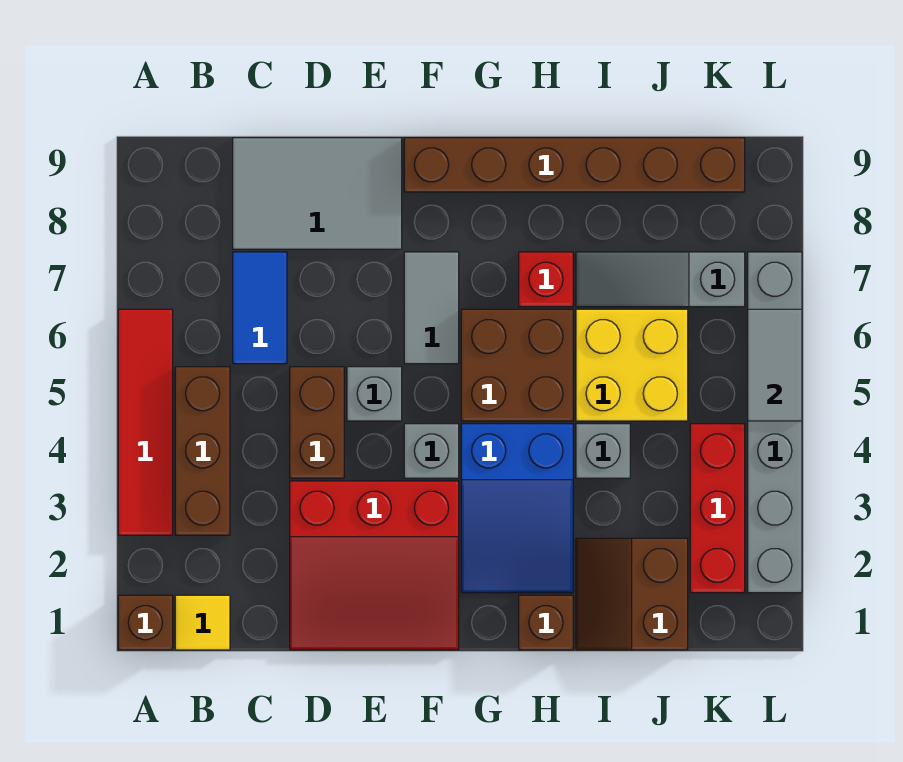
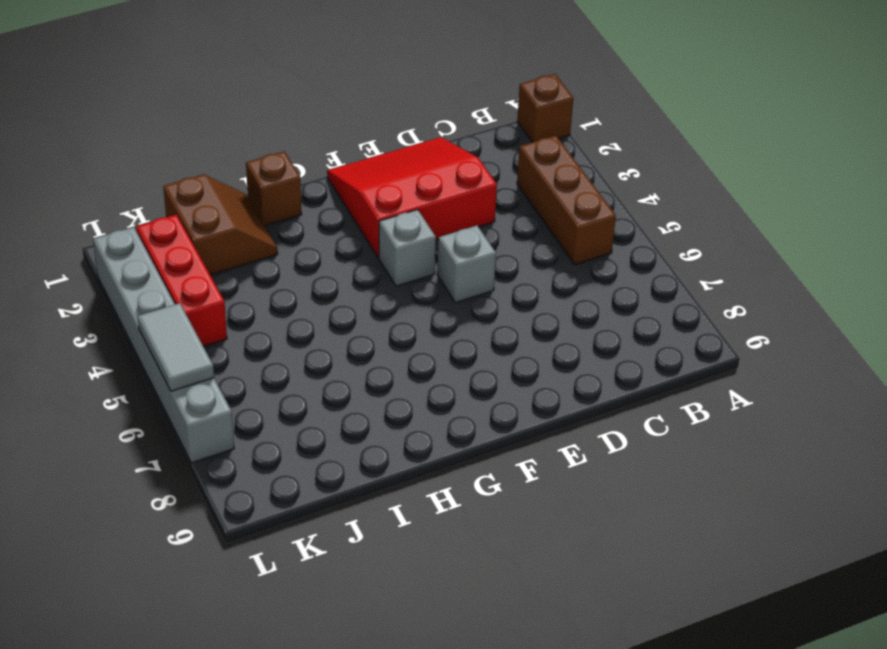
none -> red 1x4 tile [118,309,173,535]
none -> yellow 1x1 tile [175,595,230,650]
none -> blue 1x2 tile [233,252,287,364]

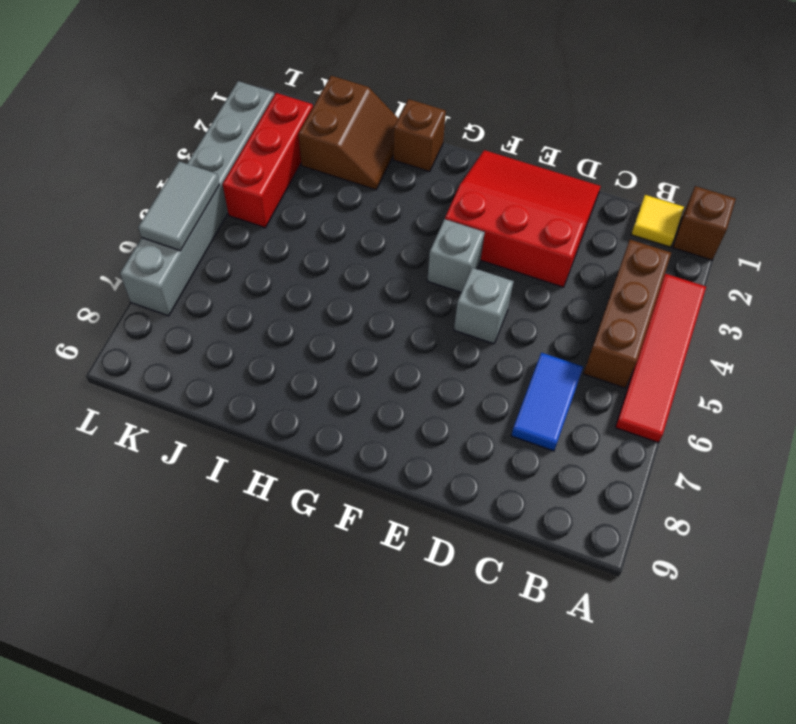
none -> grey 2x3 tile [233,138,402,249]
none -> brown 1x2 brick [290,367,344,478]
none -> grey 1x2 tile [404,252,459,364]

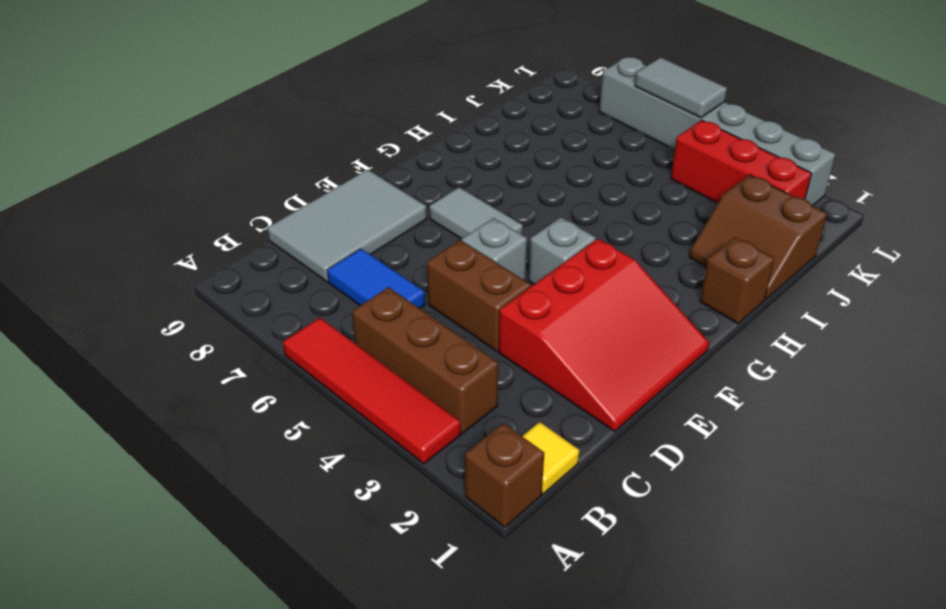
none -> brown 1x6 brick [404,138,745,192]
none -> blue 2x3 slope [461,424,573,593]
none -> brown 2x2 brick [461,309,573,421]

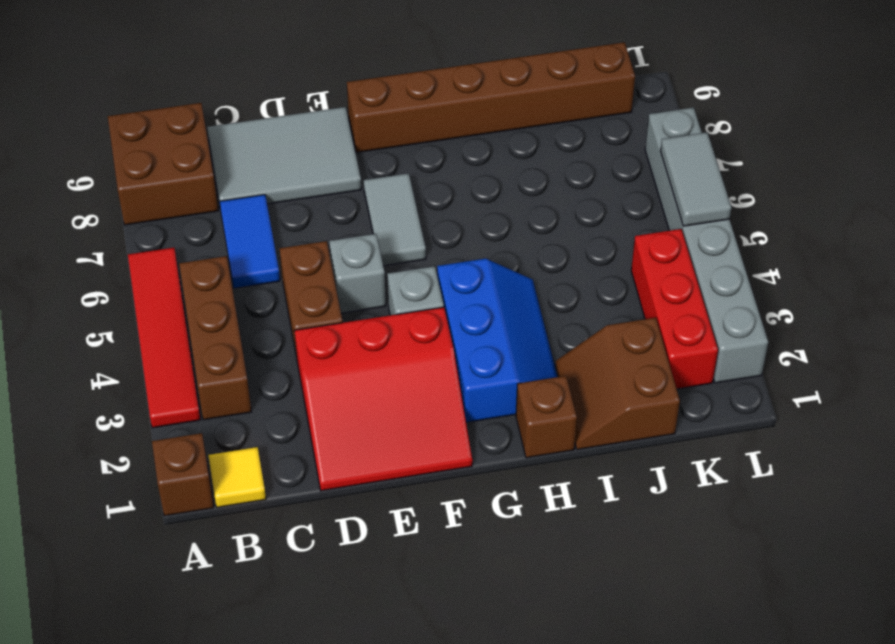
brown 2x2 brick [108,103,218,225] -> brown 2x2 brick moved to [461,309,573,421]
blue 2x3 slope [437,259,557,422] -> blue 2x3 slope turned to [461,424,573,593]
none -> red 1x1 brick [519,252,573,307]
none -> grey 1x1 brick [576,424,630,478]
none -> yellow 2x2 brick [576,309,688,421]

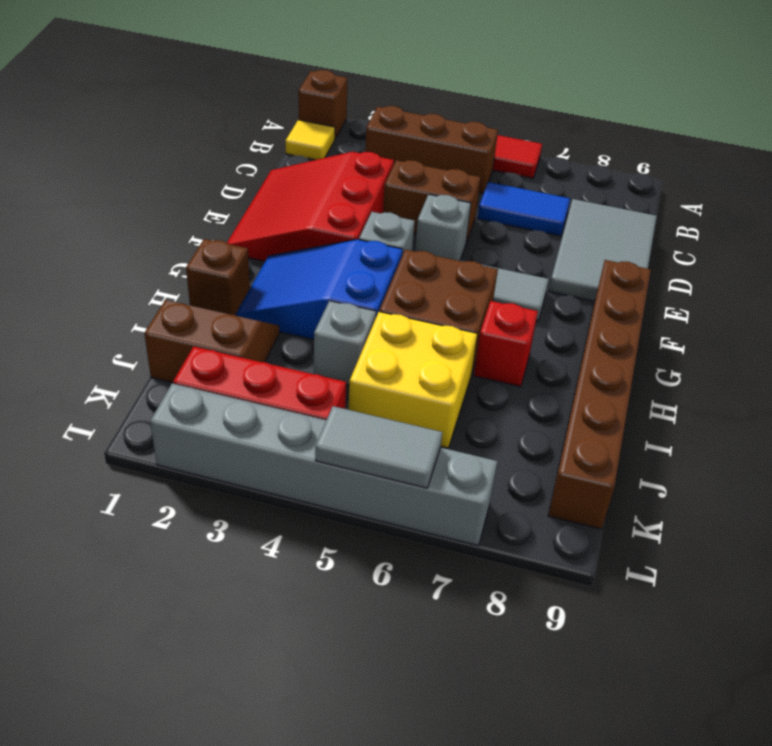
none -> grey 1x3 slope [576,252,745,307]

